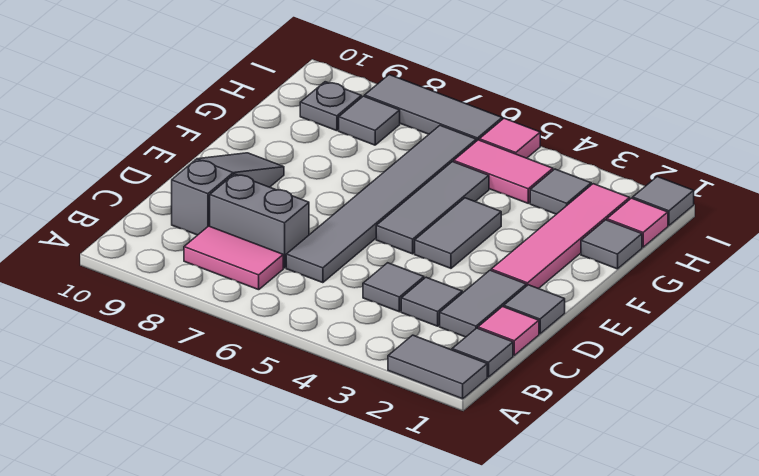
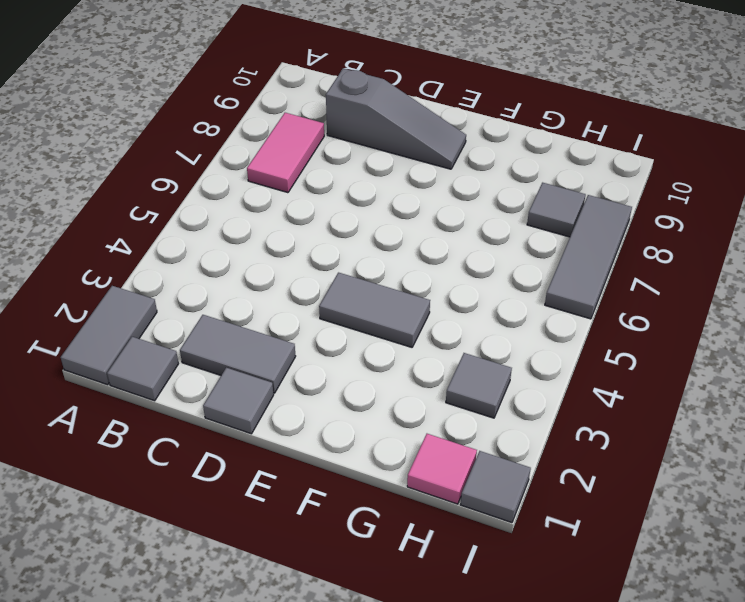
none -> pink 1x1 tile [478,307,539,355]
none -> grey 1x1 tile [401,277,462,326]
none -> grey 1x1 tile [363,263,424,312]

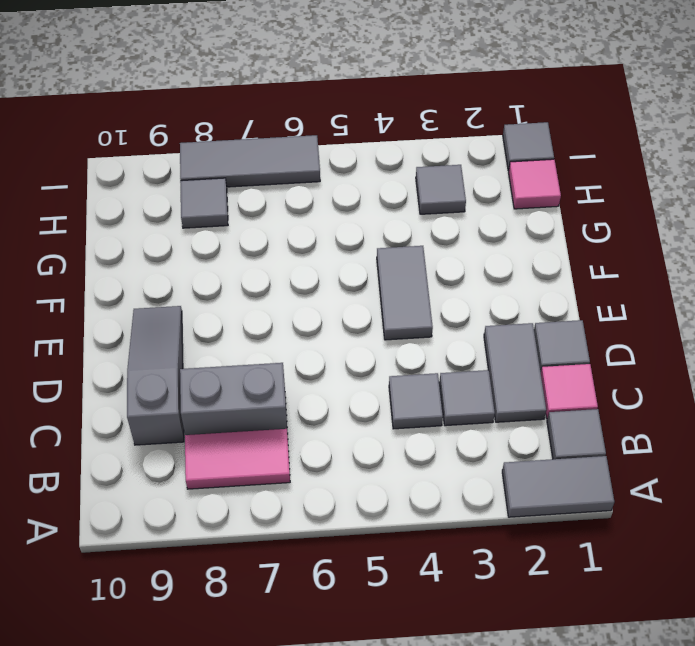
none -> grey 1x6 tile [286,125,476,283]
none -> pink 1x4 tile [491,184,630,289]
none -> grey 1x3 tile [376,162,489,254]

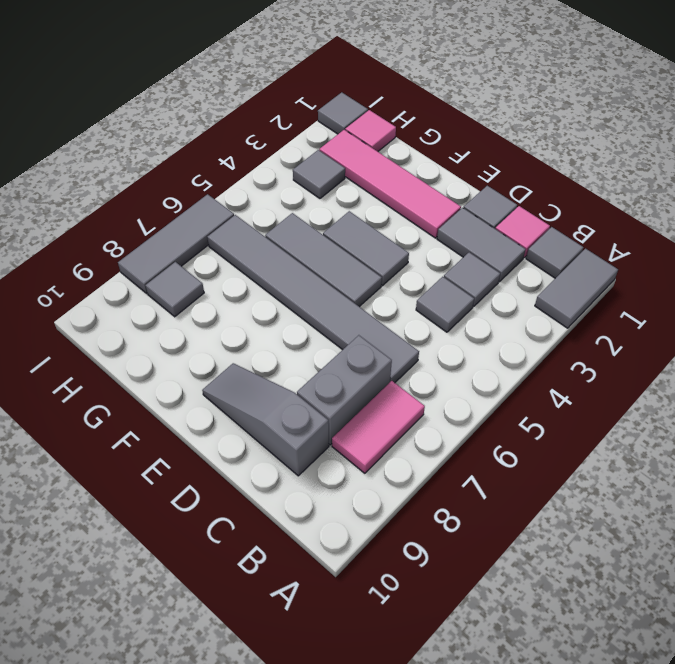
none -> grey 1x1 tile [581,220,642,269]
none -> pink 1x2 tile [454,140,553,203]
none -> grey 1x1 plate [300,82,361,131]

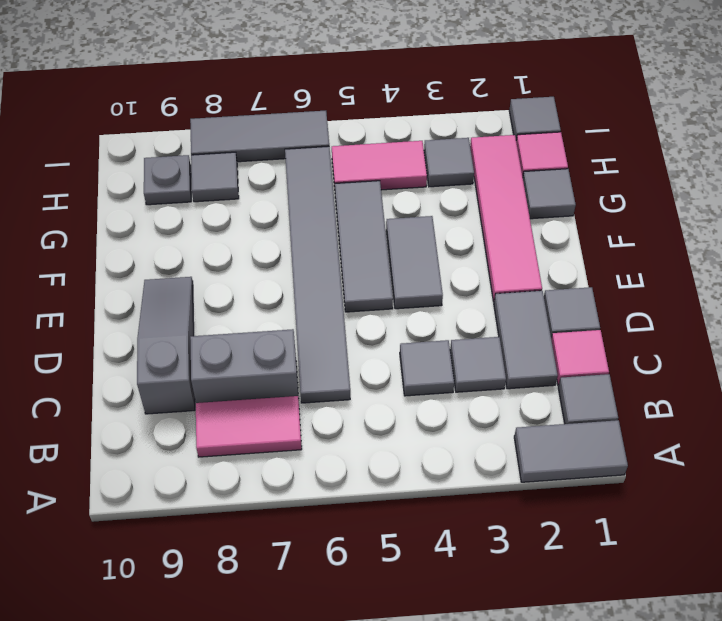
none -> pink 1x1 tile [479,118,540,158]

